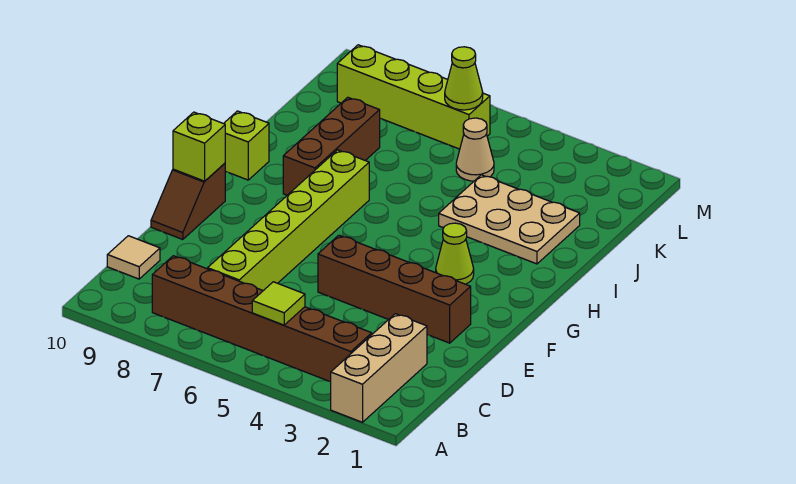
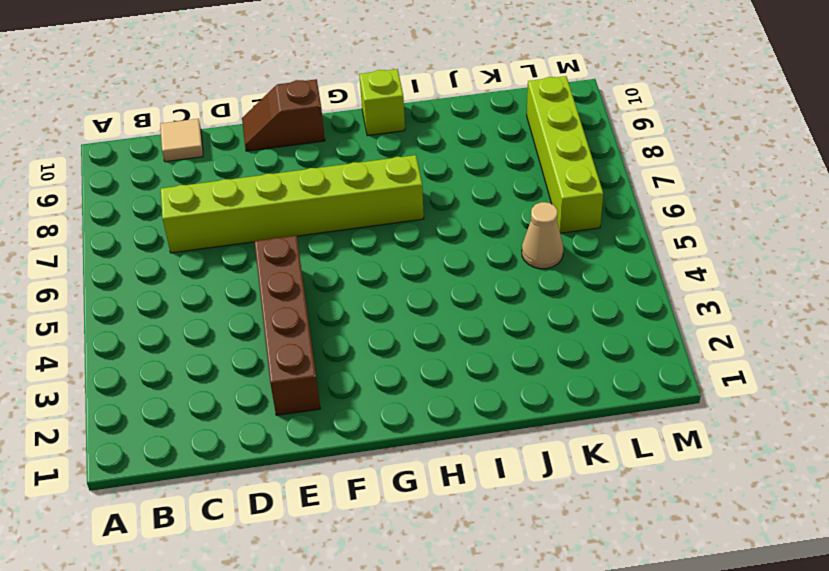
none -> tan 1x3 brick [331,314,427,422]
none -> brown 1x6 brick [152,256,372,382]
none -> lime 1x1 cone [436,223,474,284]

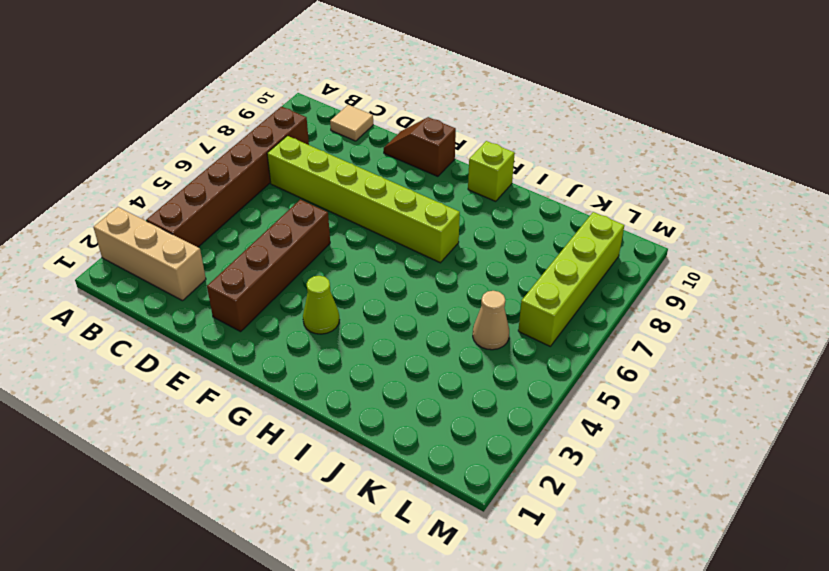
none -> brown 1x3 brick [283,97,380,195]
none -> tan 2x3 plate [439,175,580,264]
none -> lime 1x1 tile [252,282,305,325]

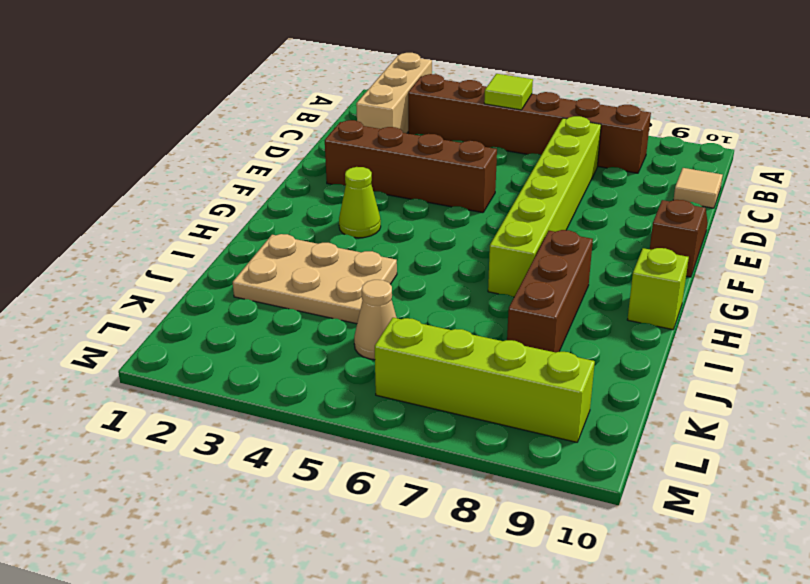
none -> lime 1x1 brick [173,112,225,181]
none -> lime 1x1 cone [445,47,483,110]

